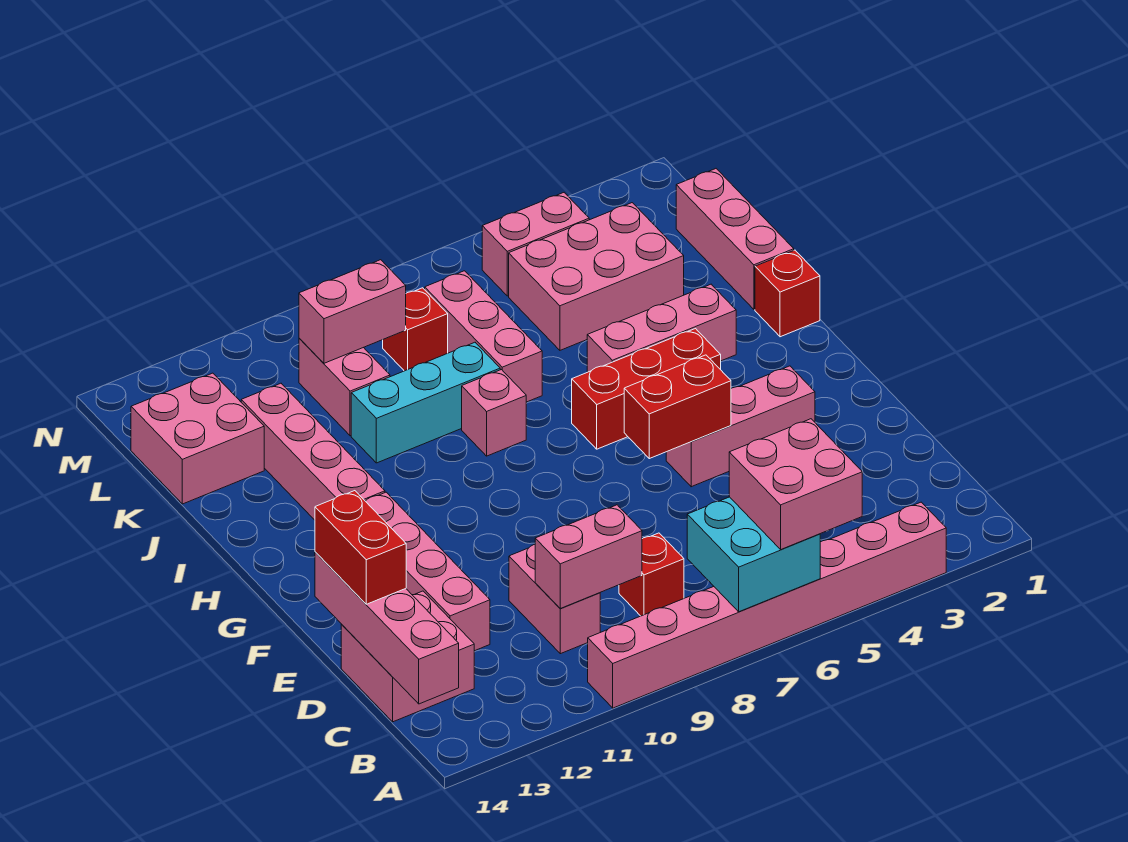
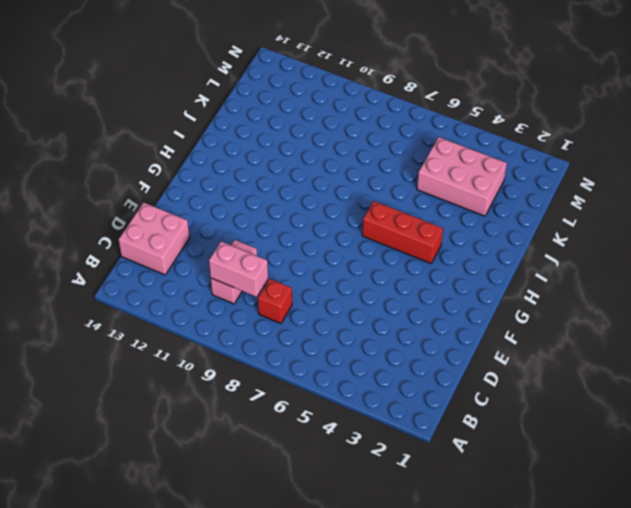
none -> pink 1x8 brick [588,502,946,708]
none -> pink 1x4 brick [366,492,490,651]
none -> pink 1x3 brick [666,366,815,487]

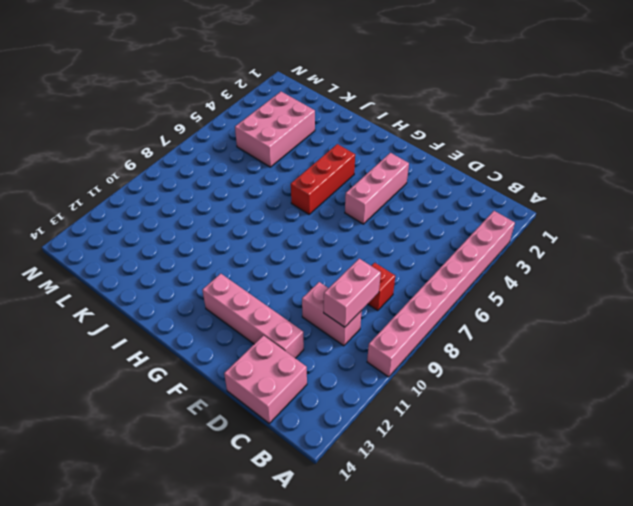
none -> pink 1x4 brick [241,383,385,520]
none -> red 1x1 brick [755,250,820,337]
none -> pink 1x3 brick [587,284,736,372]

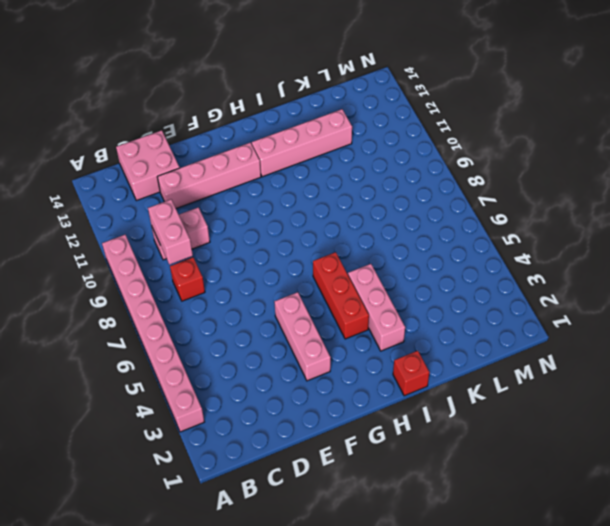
none -> pink 1x1 brick [462,370,526,456]
none -> pink 1x3 brick [676,169,794,309]
none -> pink 1x3 brick [425,271,542,402]

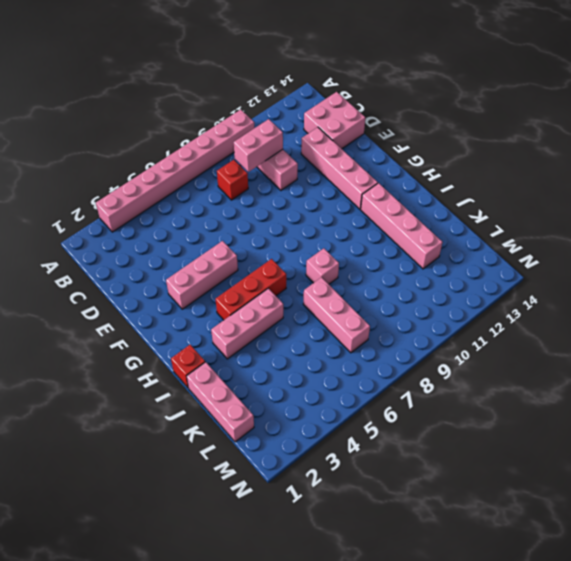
none -> cyan 1x3 brick [351,342,500,463]
none -> pink 2x3 brick [509,203,684,350]
none -> pink 1x2 brick [299,338,390,436]

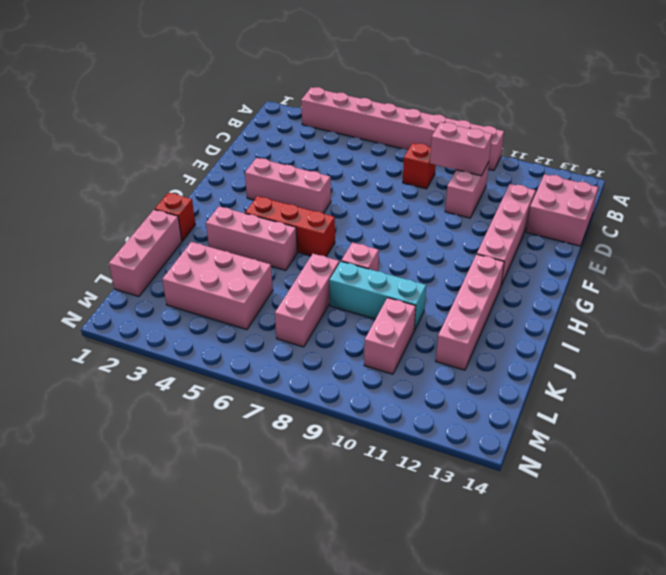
none -> pink 2x2 brick [131,373,264,504]
none -> red 1x1 brick [383,288,448,371]
none -> pink 1x2 brick [482,193,589,296]

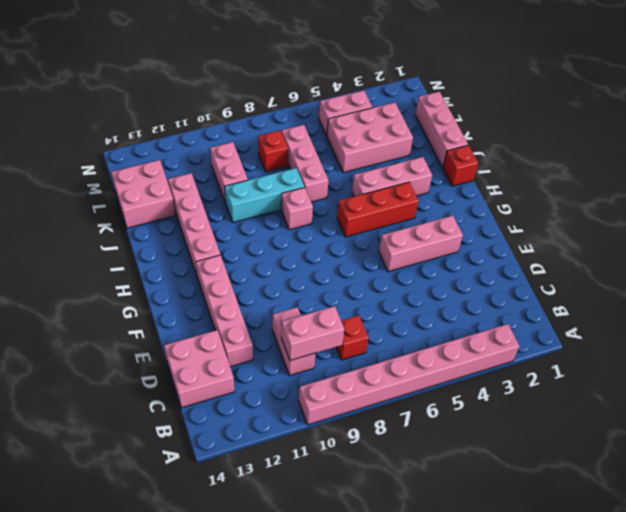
none -> cyan 2x2 brick [687,497,820,612]
none -> pink 1x4 brick [315,552,459,704]
none -> red 1x2 brick [624,355,731,459]

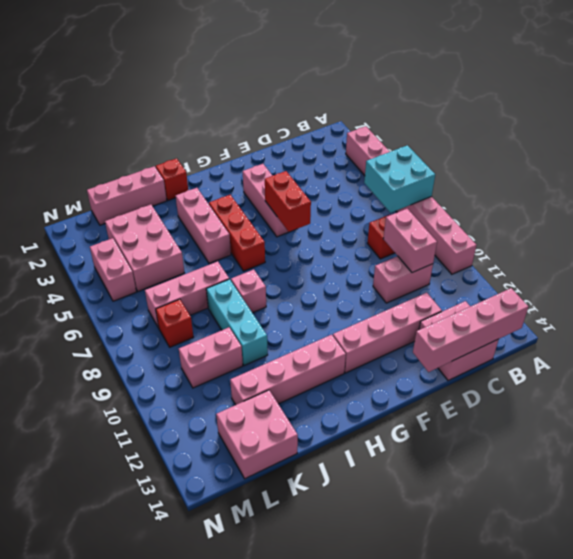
none -> pink 1x2 brick [299,260,406,363]
none -> pink 2x2 brick [729,419,862,549]
none -> red 1x2 brick [315,491,406,604]

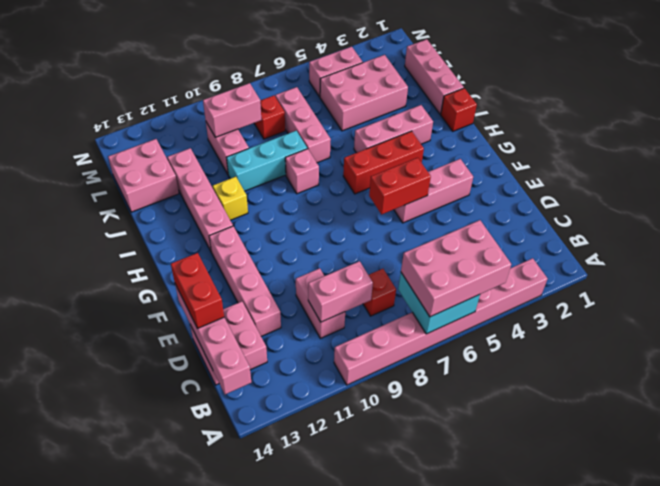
pink 2x3 brick [401,220,511,317] -> pink 2x2 brick [729,419,862,549]
yellow 1x1 brick [213,177,248,220] -> none

